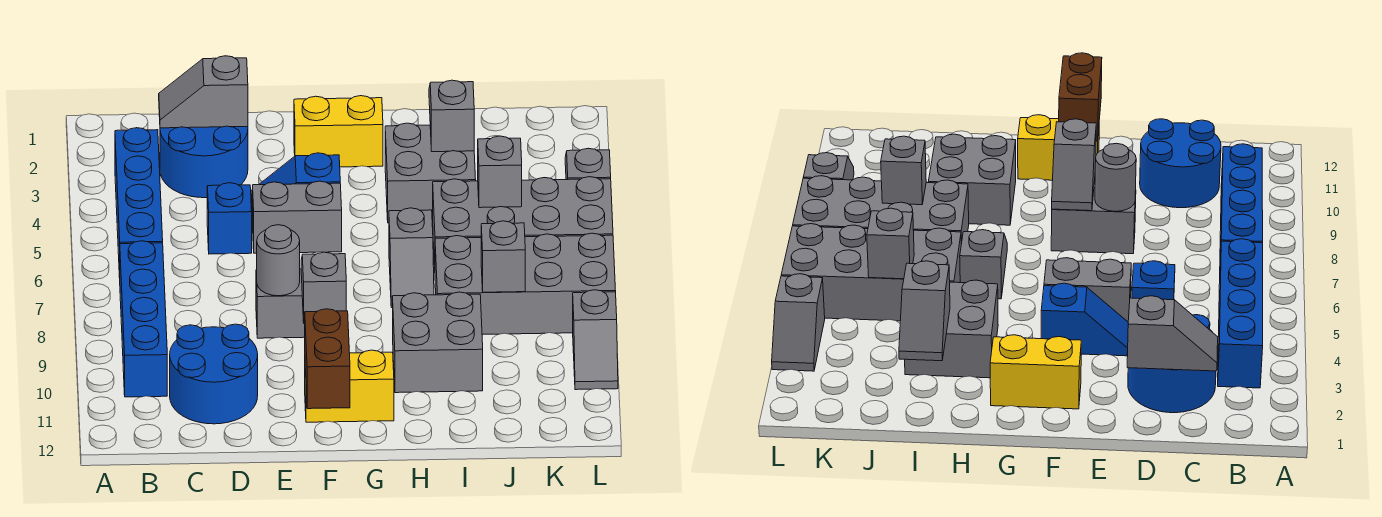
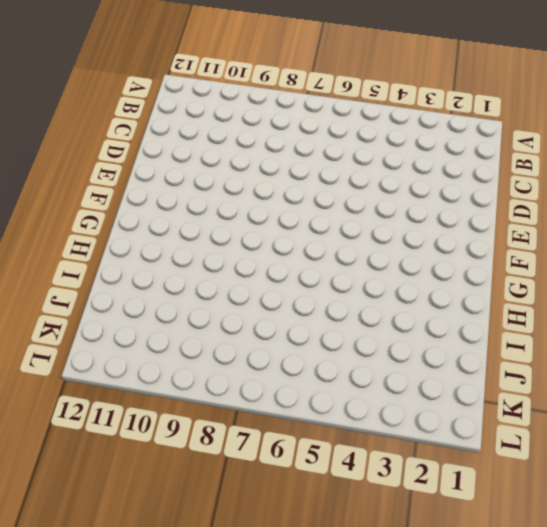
none -> blue 1x4 brick [115,128,163,278]
none -> blue 1x4 brick [120,241,167,397]
none -> blue 2x2 round brick [160,126,248,198]

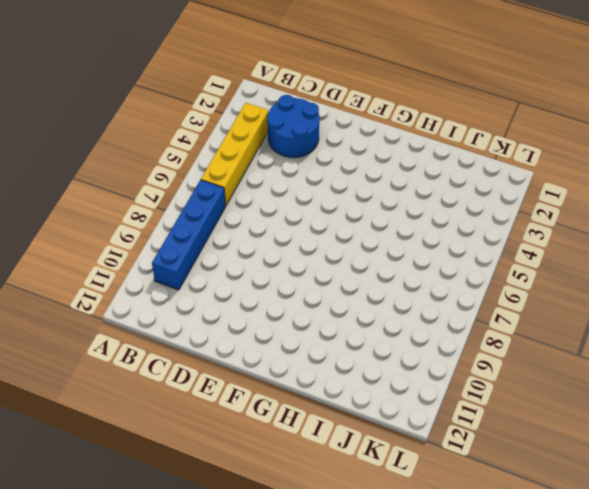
yellow 1x4 brick [201,103,268,206] -> blue 1x4 brick [115,128,163,278]
none -> blue 2x2 round brick [170,324,258,424]
none -> blue 1x1 brick [207,183,252,254]
none -> blue 1x2 slope [251,153,340,225]

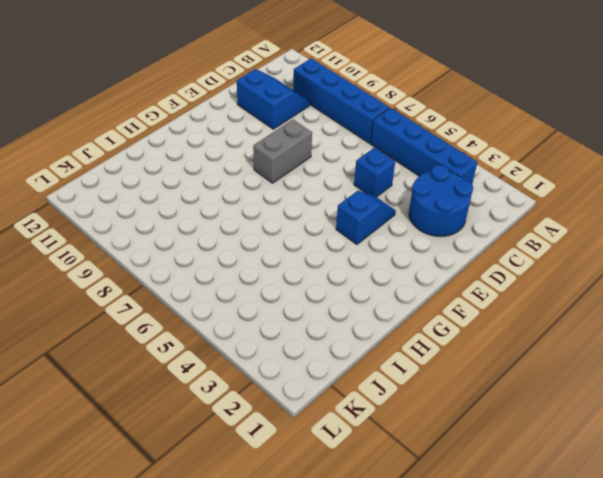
blue 2x2 slope [237,69,310,129] -> blue 2x2 round brick [170,324,258,424]
none -> grey 1x2 brick [252,181,342,253]
none -> yellow 1x2 brick [294,96,383,167]
none -> yellow 1x2 brick [305,350,394,422]

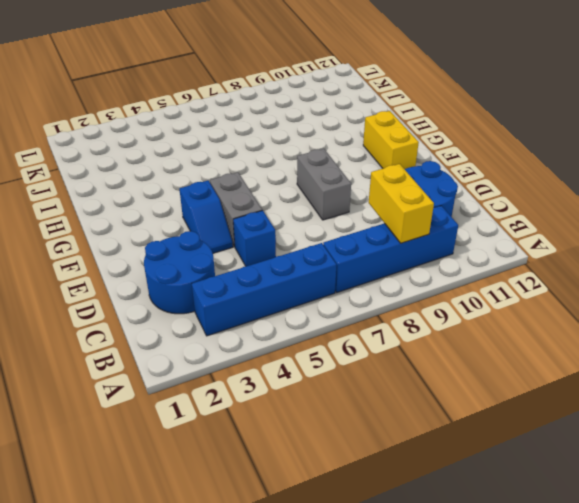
yellow 1x2 brick [369,164,434,243] -> yellow 1x2 brick moved to [294,96,383,167]
none -> grey 2x2 brick [385,123,476,223]
none -> grey 1x2 slope [389,208,434,308]
none -> grey 2x2 brick [393,292,483,393]

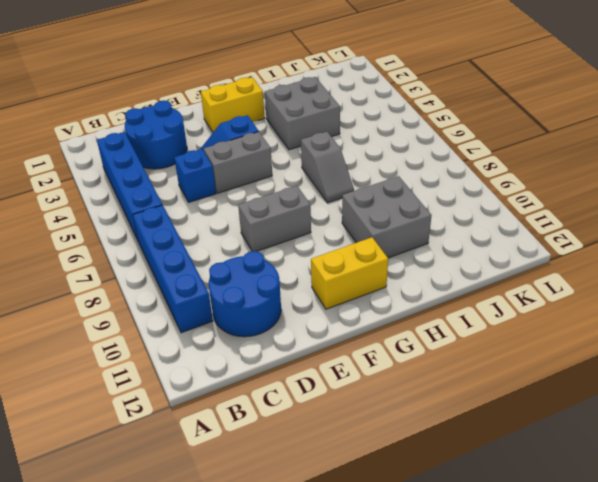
none -> grey 2x4 brick [433,177,613,265]
none -> grey 2x4 brick [435,233,616,334]
none -> grey 1x2 slope [565,148,611,180]

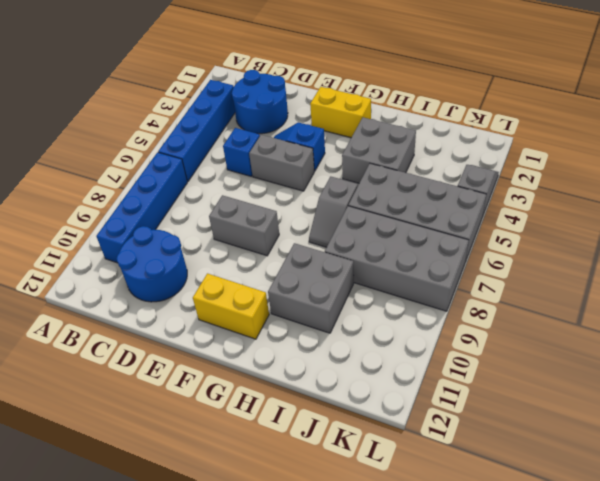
none -> grey 1x2 slope [573,290,618,390]
none -> grey 1x2 slope [159,56,248,128]
none -> grey 1x1 round brick [257,225,300,296]

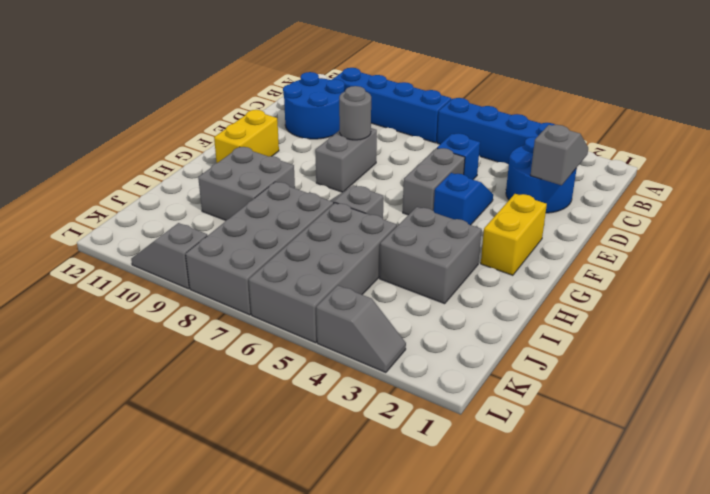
none -> grey 1x2 slope [301,252,346,324]
none -> brown 1x2 brick [305,309,350,409]
none -> grey 1x2 slope [429,80,474,152]

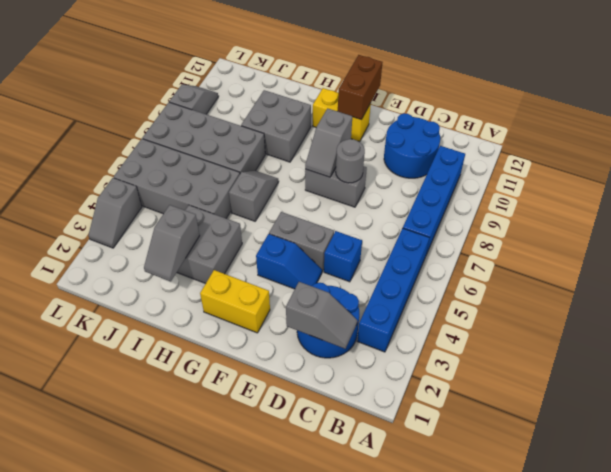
none -> grey 1x1 brick [478,136,522,208]
none -> grey 1x1 brick [481,221,525,292]

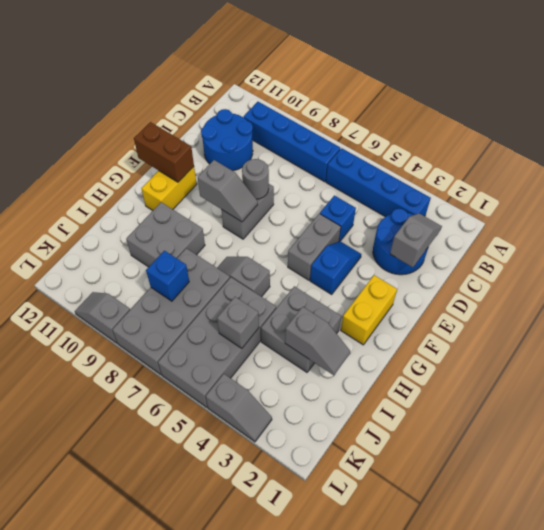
blue 1x1 brick [146,251,189,301] -> grey 1x1 brick [481,221,525,292]

